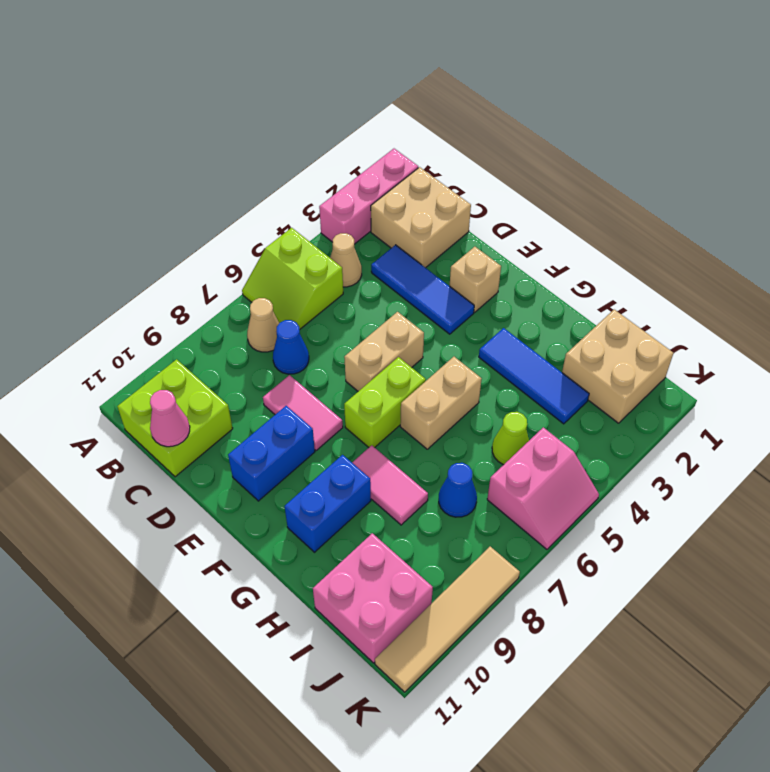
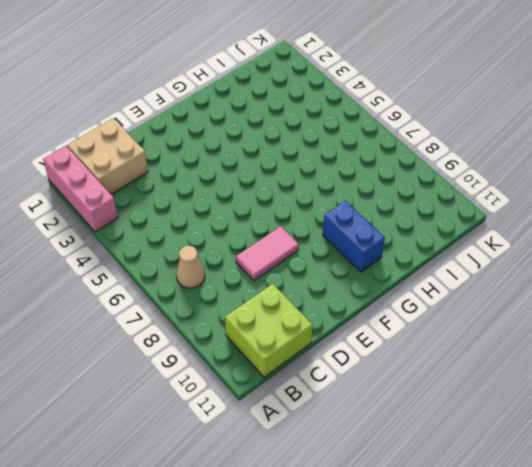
none -> lime 2x2 slope [242,228,343,330]
none -> tan 1x1 cone [330,233,362,287]
none -> blue 1x3 tile [371,245,474,334]

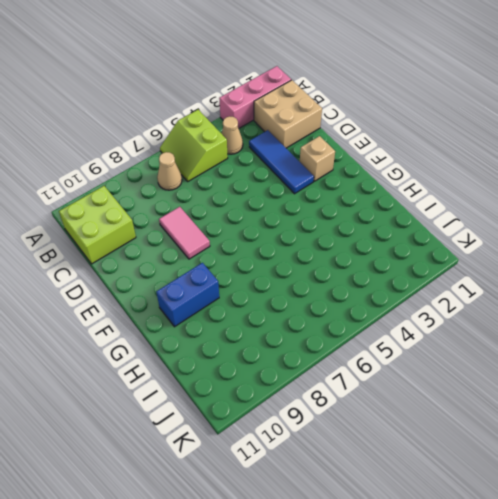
none -> blue 1x1 cone [273,320,309,374]
none -> tan 1x2 brick [344,312,424,391]
none -> blue 1x2 brick [228,406,315,501]

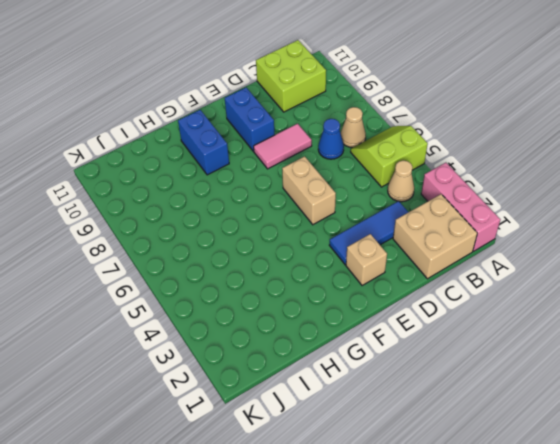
none -> lime 1x2 brick [344,357,426,447]
none -> blue 1x3 tile [479,328,589,424]
none -> tan 1x2 brick [400,357,482,449]

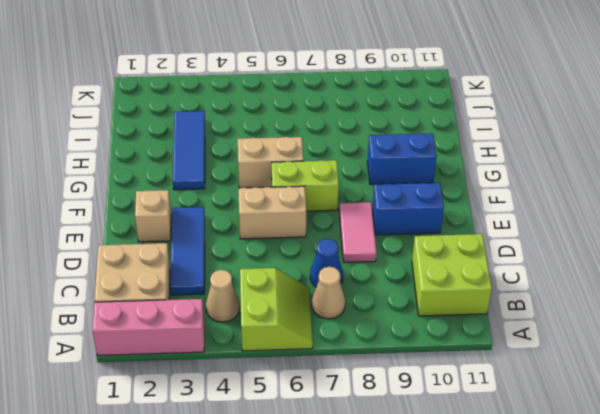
none -> pink 1x2 tile [352,445,428,525]
none -> tan 2x2 brick [562,310,673,423]
none -> lime 1x1 cone [492,412,529,465]

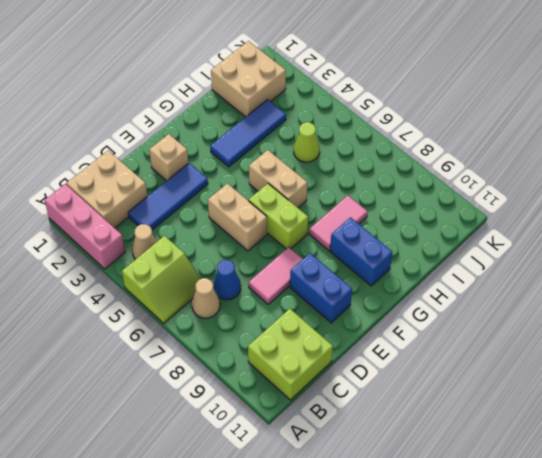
none -> blue 1x1 cone [439,463,477,517]
none -> pink 2x2 brick [313,533,433,663]
none -> pink 2x2 slope [487,427,599,549]

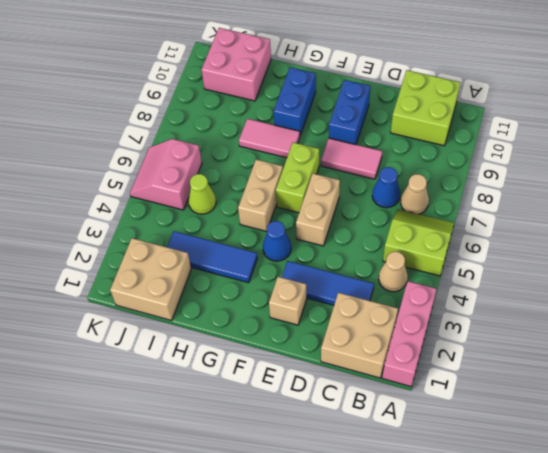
blue 1x1 cone [263,221,291,261] -> blue 1x1 cone moved to [439,463,477,517]
none -> tan 1x4 tile [375,547,520,692]
none -> pink 1x1 cone [150,390,190,447]

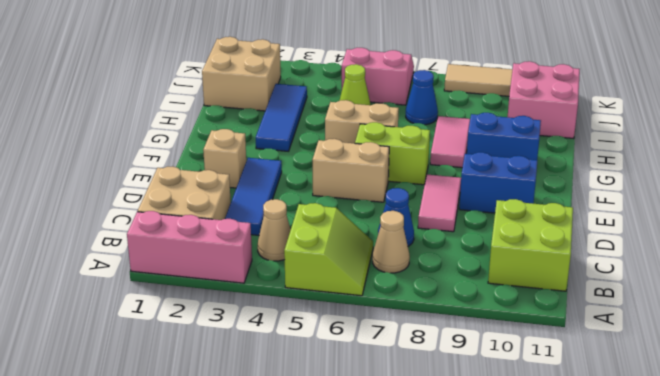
none -> pink 1x1 cone [150,390,190,447]

